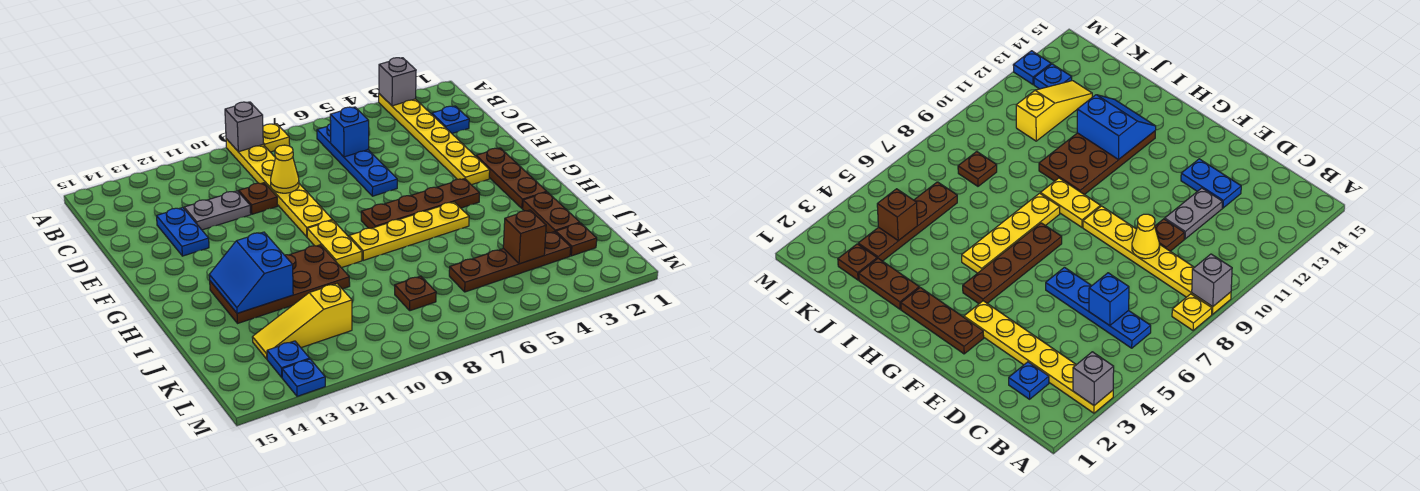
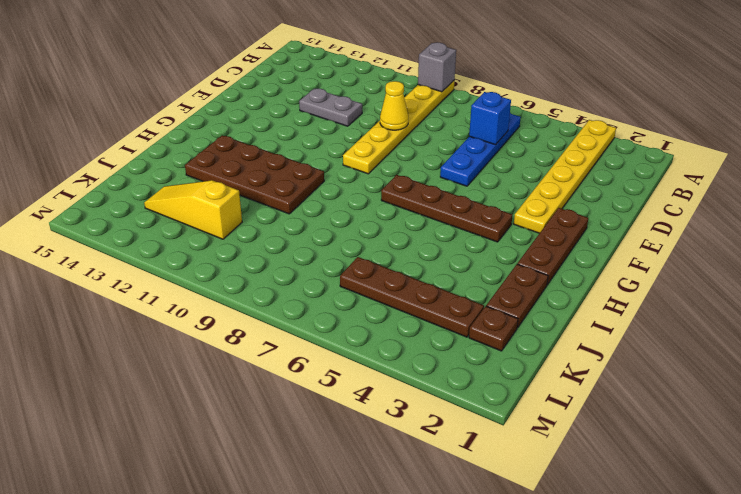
none -> yellow 1x1 plate [263,124,290,152]
none -> blue 1x1 plate [432,106,469,133]
none -> brown 1x1 plate [239,183,278,214]

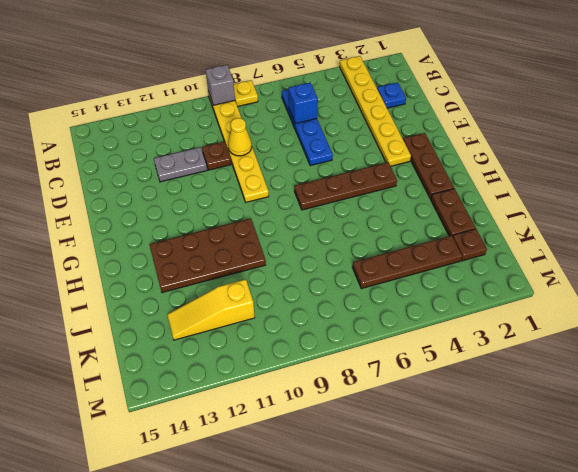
none -> blue 1x2 plate [157,208,209,256]
none -> yellow 1x2 plate [307,220,362,268]
none -> yellow 1x4 plate [349,202,469,260]

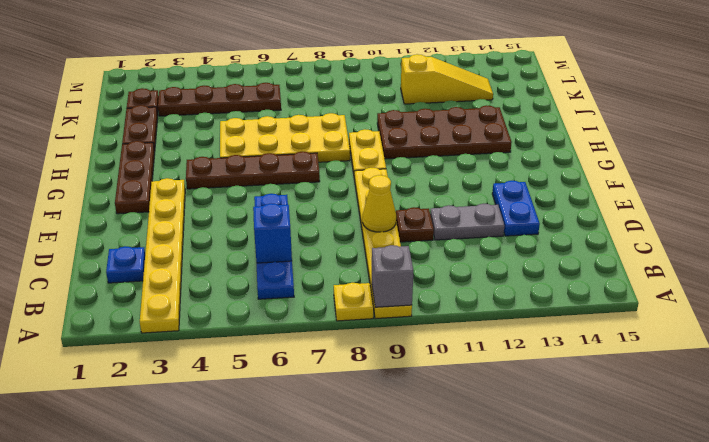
yellow 2x4 plate [220,113,350,162] -> yellow 1x4 plate [349,202,469,260]
none -> brown 1x1 plate [395,276,436,311]
none -> blue 1x1 plate [267,341,310,377]
none -> blue 1x1 plate [282,359,325,396]

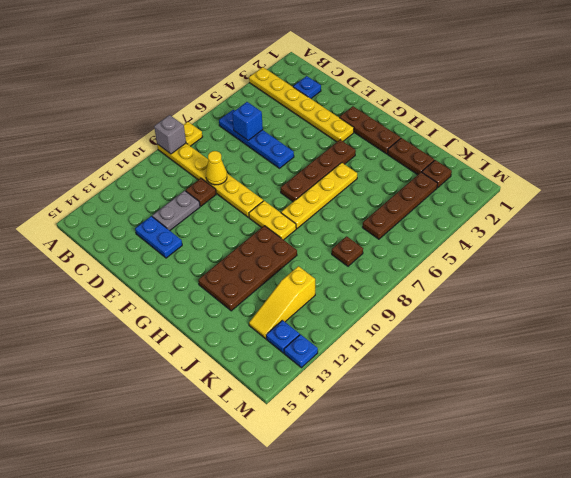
none -> grey 1x1 brick [379,58,416,106]
none -> blue 2x2 slope [209,232,293,313]
none -> brown 1x1 brick [503,210,546,264]

